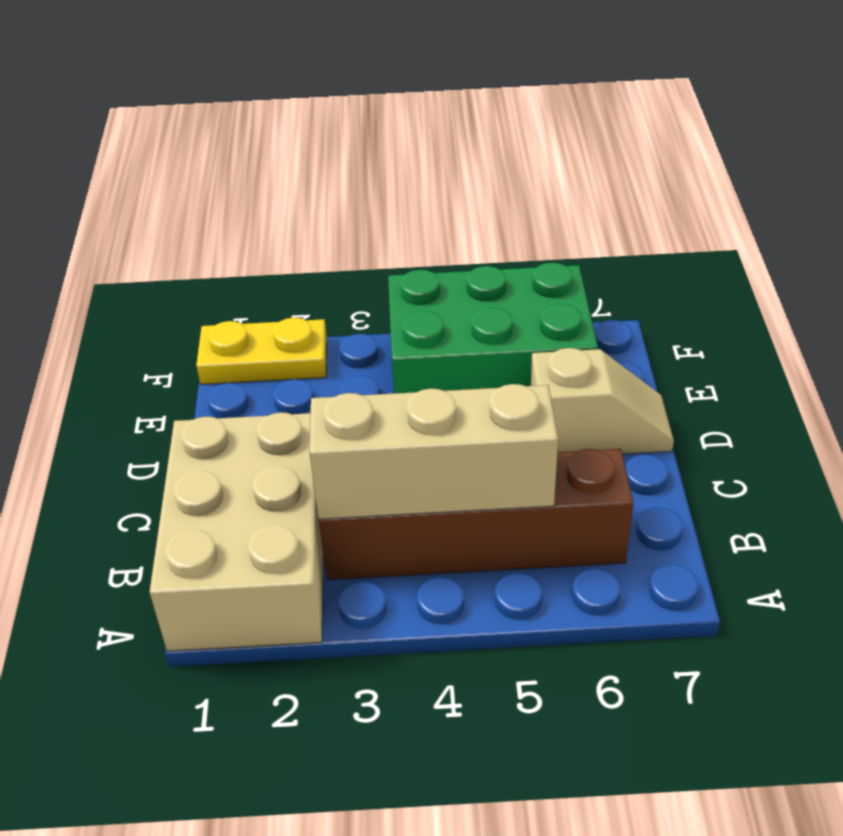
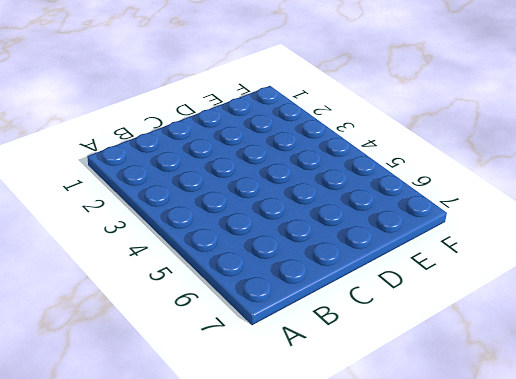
none -> tan 2x3 brick [150,412,323,651]
none -> brown 1x4 brick [319,449,634,580]

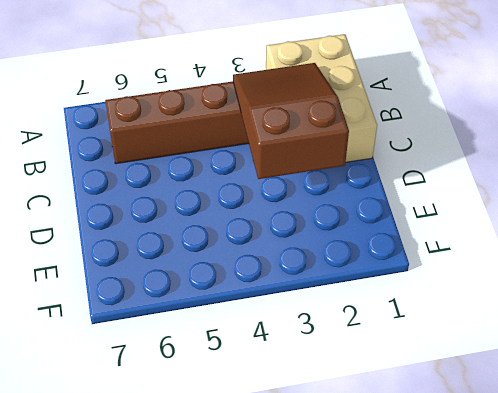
brown 2x3 slope [233,63,349,179] -> tan 1x3 brick [309,384,558,519]
none -> tan 1x2 slope [531,348,674,454]
none -> green 2x3 brick [388,262,598,393]

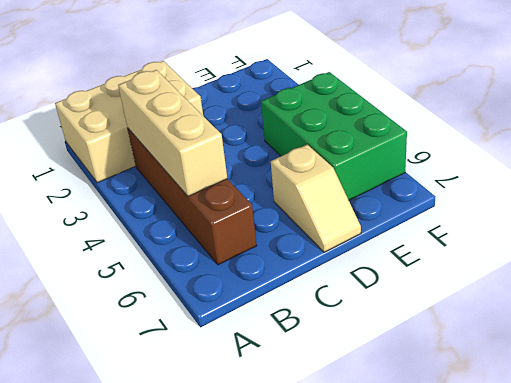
none -> yellow 1x2 plate [196,318,327,384]

